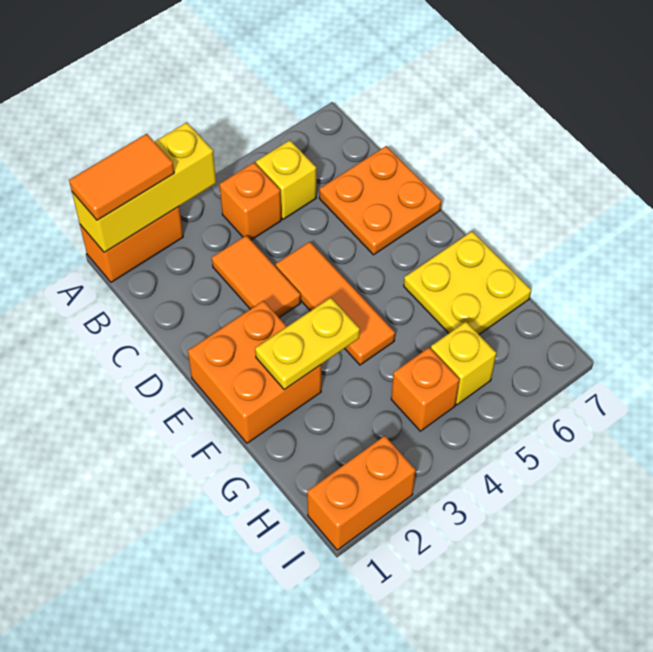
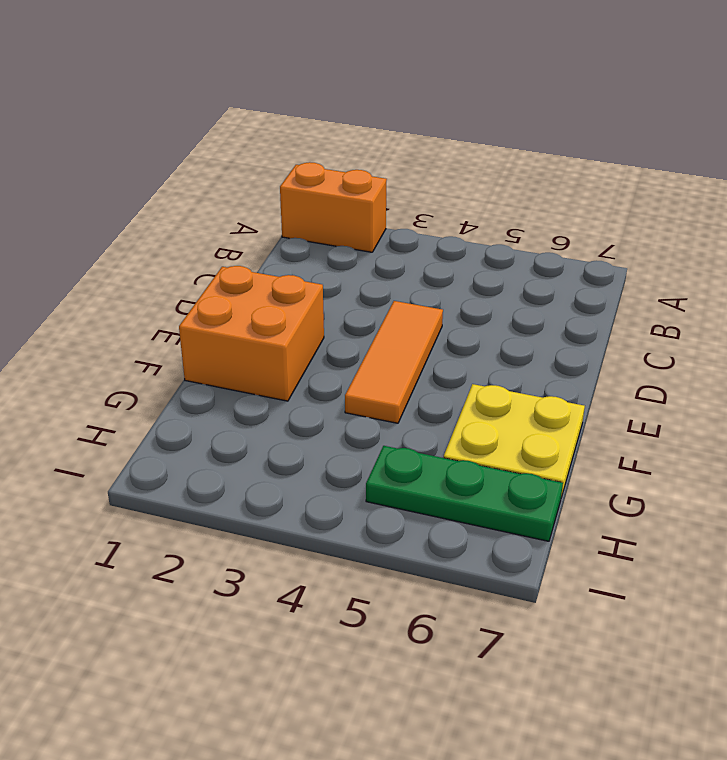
green 1x3 plate [366,446,563,541] -> yellow 1x1 brick [431,322,496,405]
none -> orange 1x1 brick [219,163,281,240]
none -> yellow 1x1 brick [256,140,316,219]
none -> orange 1x2 tile [212,235,301,318]

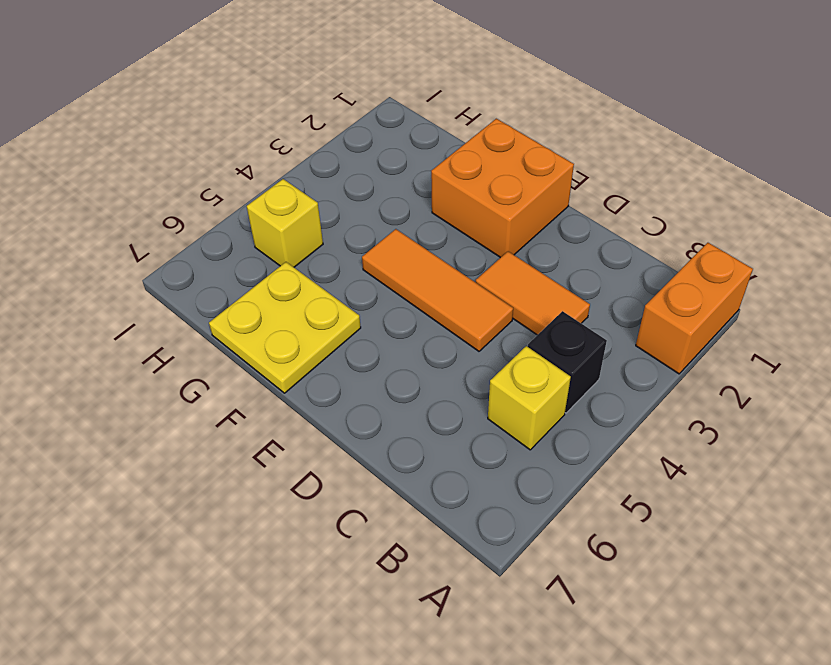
black 1x1 brick [528,311,607,413] -> orange 1x1 brick [219,163,281,240]
none -> orange 2x2 plate [319,146,441,255]
none -> orange 1x1 brick [391,347,459,431]
none -> orange 1x2 brick [307,436,416,550]

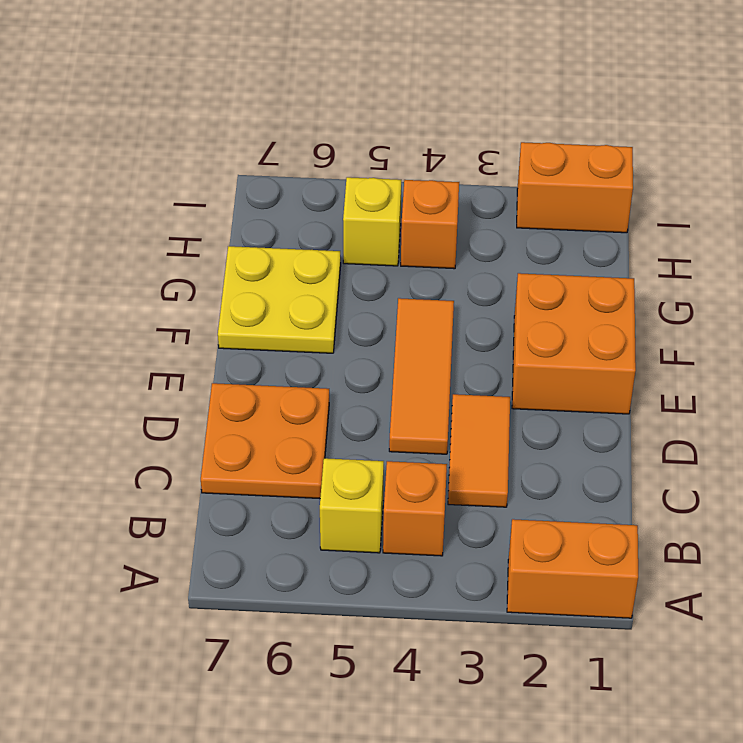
none -> yellow 1x3 brick [72,122,216,252]
none -> yellow 1x2 plate [255,298,360,390]
none -> orange 1x2 tile [69,134,174,220]

